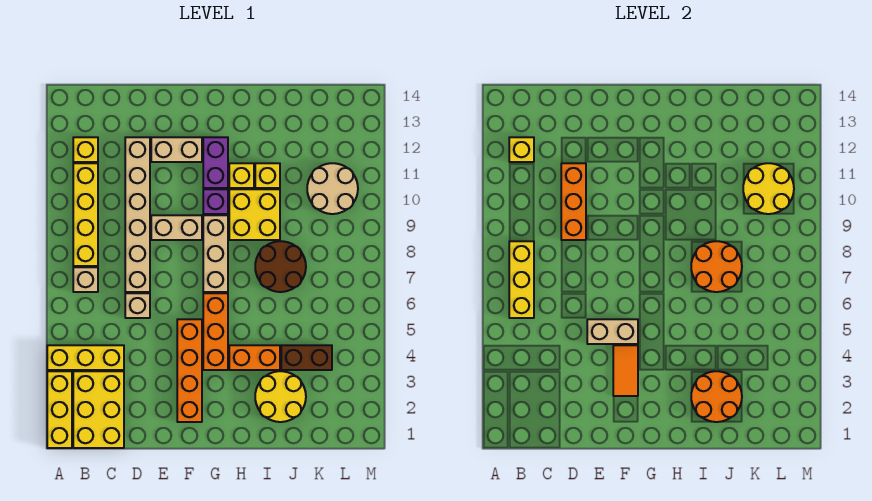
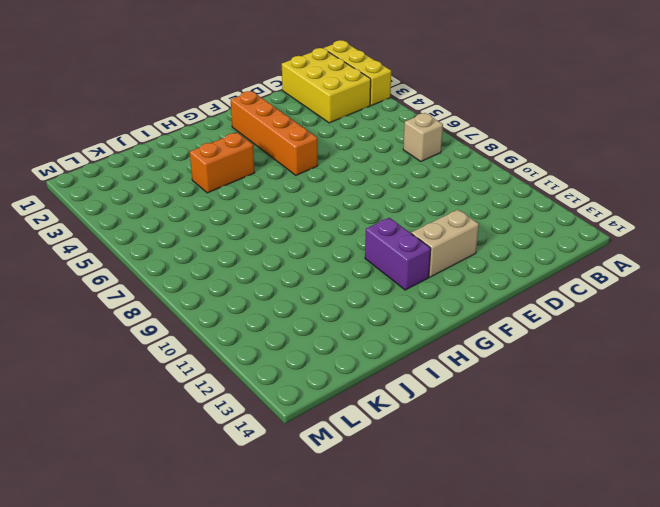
none -> yellow 1x3 brick [47,345,124,370]
none -> yellow 1x4 brick [73,163,98,266]
none -> yellow 1x1 brick [73,137,98,162]
none -> tan 1x1 brick [125,293,150,318]

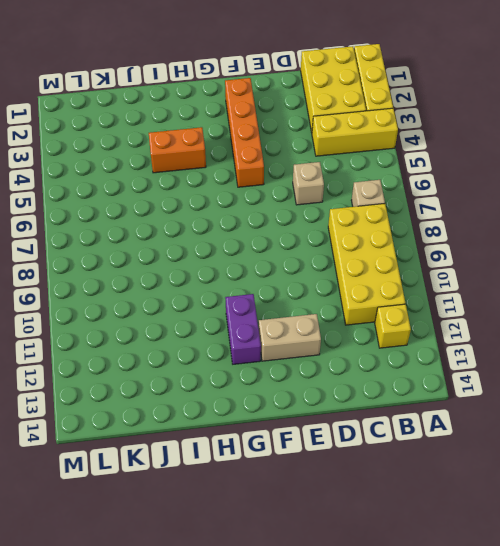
yellow 2x4 brick [328,204,405,325] -> yellow 1x4 brick [73,163,98,266]
none -> tan 1x6 brick [125,137,150,292]
none -> tan 1x2 brick [151,215,202,240]
none -> orange 1x3 brick [203,293,228,370]
none -> tan 1x3 brick [203,215,228,292]

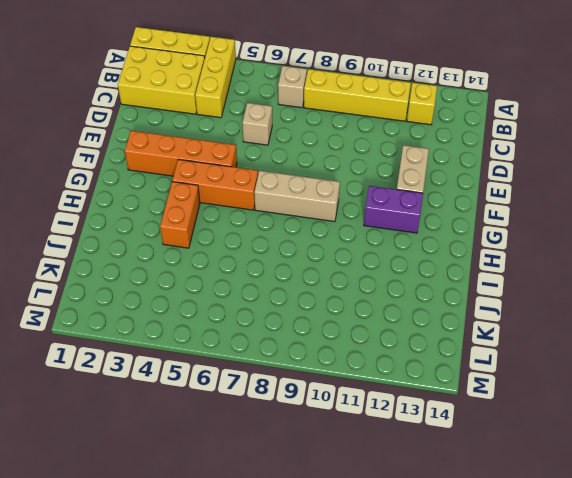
none -> tan 1x6 brick [125,137,150,292]
none -> tan 1x2 brick [151,215,202,240]
none -> purple 1x1 brick [203,189,228,214]
none -> yellow 2x2 brick [229,189,280,240]

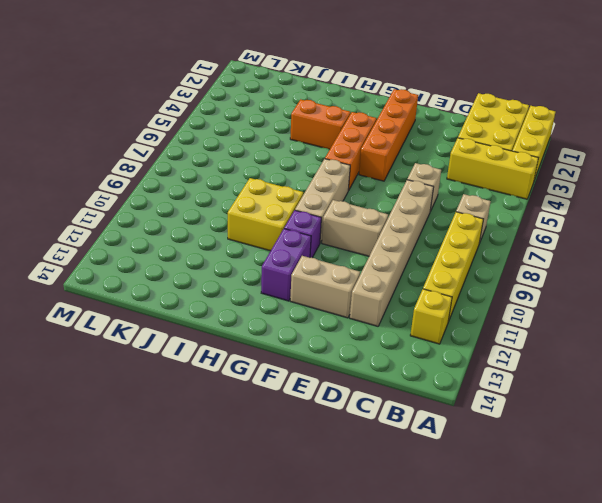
none -> yellow 1x1 brick [229,163,254,188]
none -> yellow 2x2 round brick [255,371,306,422]
none -> brown 2x2 round brick [255,241,306,292]
none -> yellow 1x1 brick [255,163,280,188]

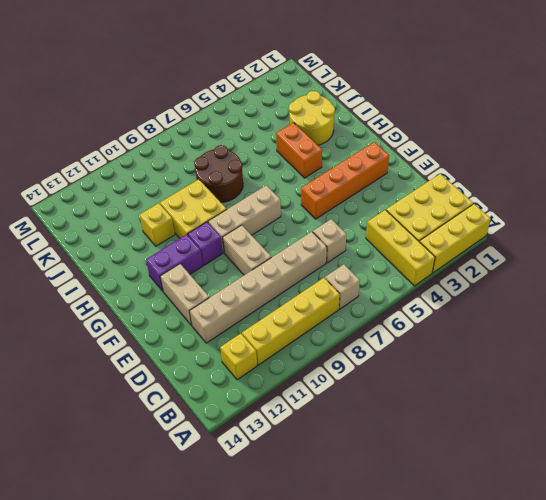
none -> orange 1x3 brick [203,293,228,370]
none -> yellow 1x1 brick [229,163,254,188]
none -> brown 1x2 brick [281,345,332,370]
none -> tan 2x2 round brick [307,163,358,214]

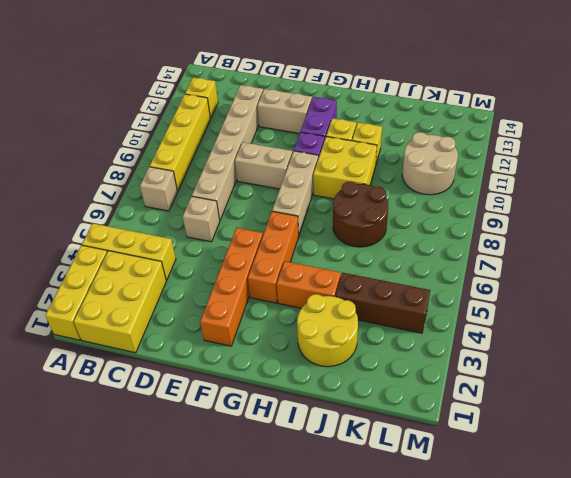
brown 1x3 brick [336,273,430,333] -> brown 1x2 brick [281,345,332,370]
none -> yellow 1x3 brick [509,241,534,318]
none -> yellow 1x1 brick [509,137,534,162]
none -> orange 1x3 brick [561,163,586,240]
none -> tan 1x2 brick [587,319,638,344]

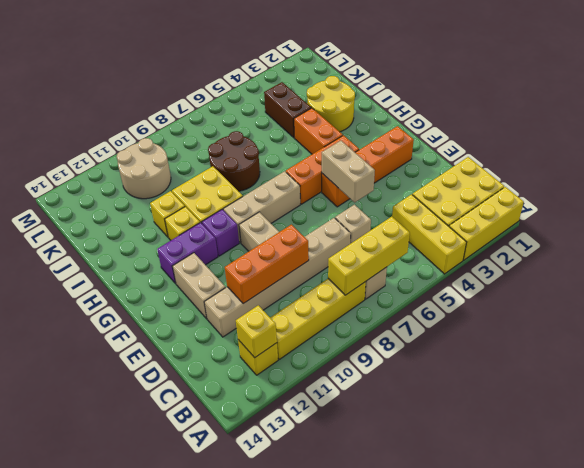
none -> orange 1x2 tile [613,345,638,396]
none -> orange 2x2 round brick [691,371,742,422]
none -> orange 2x2 round brick [691,241,742,292]
none -> yellow 2x2 round brick [743,163,794,214]

